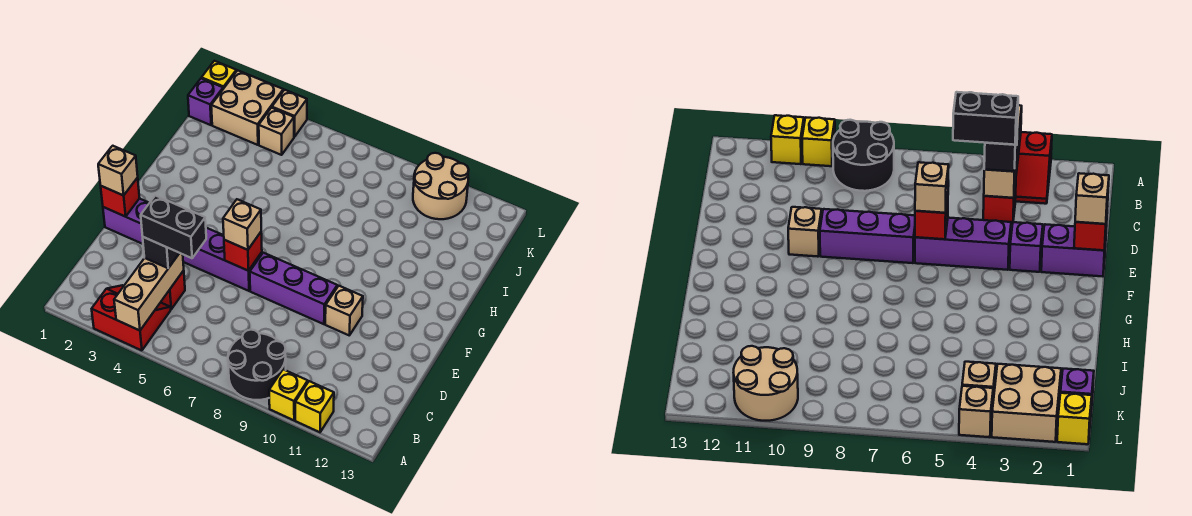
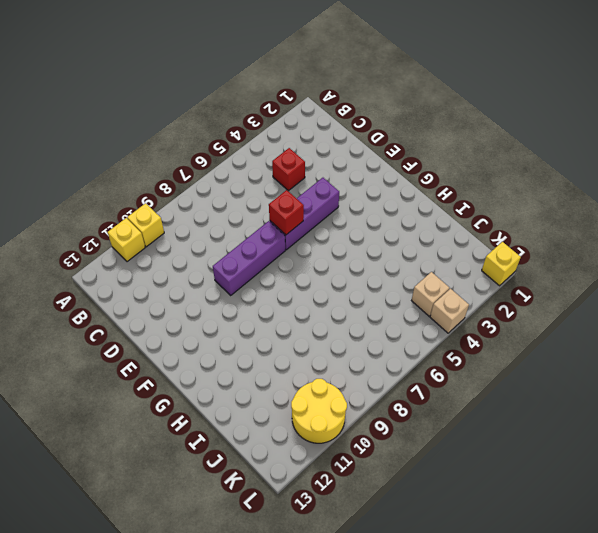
yellow 2x2 round brick [291,379,347,443] -> tan 2x2 round brick [413,153,469,219]
none -> red 2x2 slope [92,285,171,350]
none -> black 2x2 round brick [228,330,286,400]
none -> purple 1x2 brick [103,198,149,244]

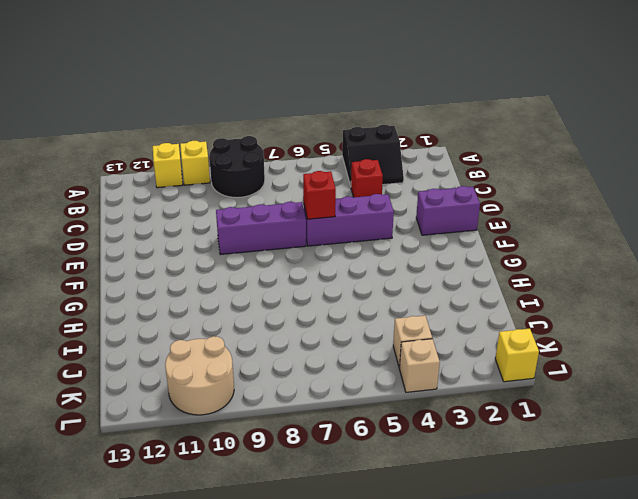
black 2x2 slope [342,125,404,186] -> red 2x2 slope [92,285,171,350]
none -> purple 1x1 brick [1010,222,1043,272]
none -> tan 1x1 brick [325,286,363,335]
none -> purple 1x1 brick [188,78,223,125]

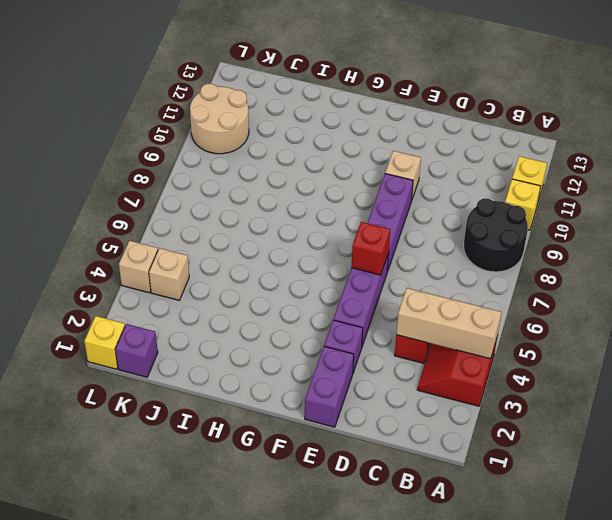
none -> tan 2x2 brick [211,70,283,145]
none -> red 1x1 brick [101,178,139,217]
none -> black 1x1 brick [143,237,179,268]

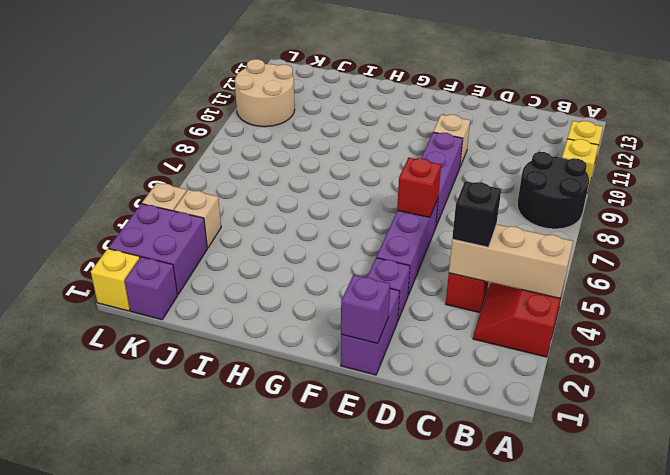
purple 1x1 brick [341,275,390,343] -> red 1x1 brick [101,178,139,217]
purple 2x2 brick [109,204,207,294] -> tan 2x2 brick [211,70,283,145]
none -> tan 1x1 brick [98,146,138,196]
none -> tan 1x1 brick [223,199,261,250]
none -> black 1x2 brick [141,196,206,258]

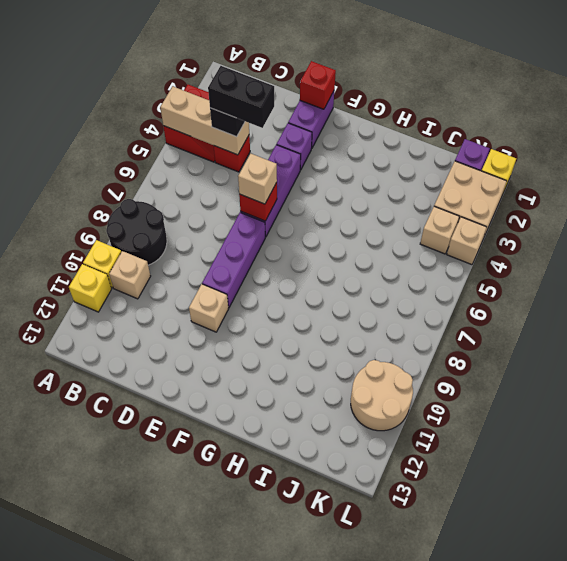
tan 1x1 brick [109,251,151,299] -> tan 1x1 brick moved to [98,146,138,196]
black 1x2 brick [208,66,274,128] -> black 1x2 brick turned to [141,196,206,258]

